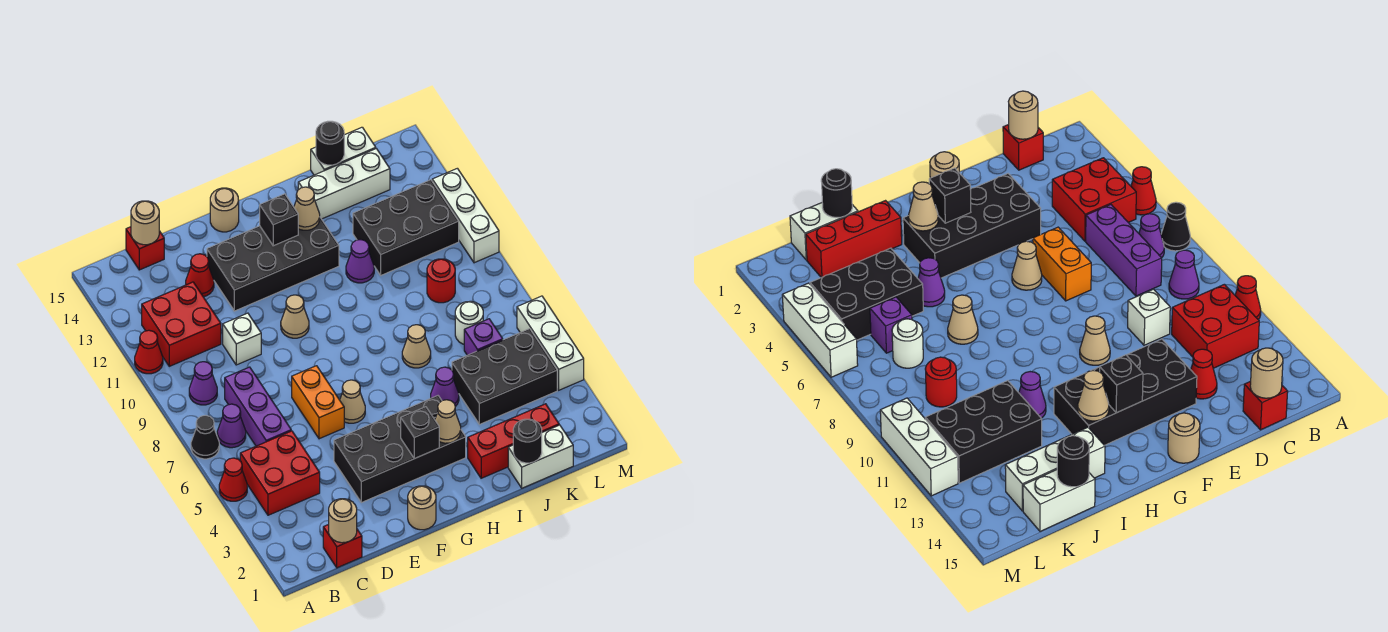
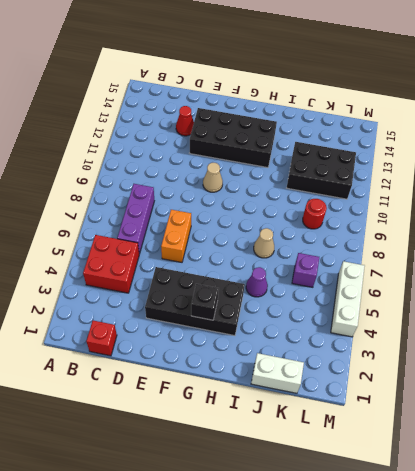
none -> red 1x1 cone [219,458,247,501]
none -> black 1x1 cone [191,416,219,459]
none -> red 1x1 cone [135,330,163,374]
none -> purple 1x1 cone [217,404,246,448]

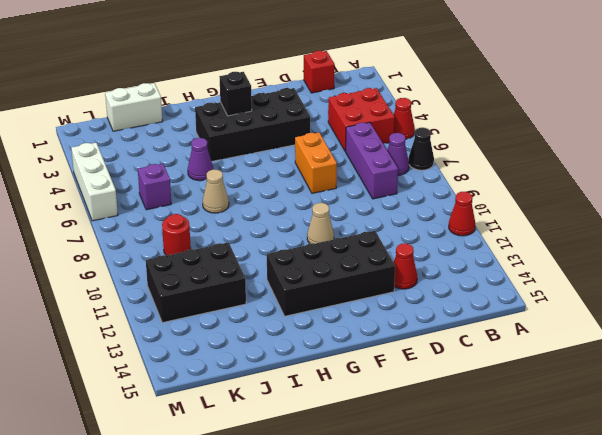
none -> purple 1x1 cone [189,362,217,405]
none -> red 2x2 brick [142,282,221,366]
none -> red 1x1 brick [126,227,164,270]
none -> white 1x1 brick [223,313,261,365]

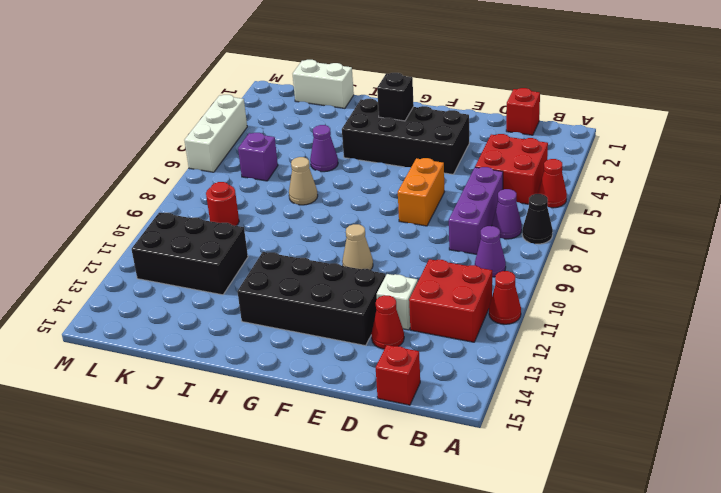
white 1x1 brick [377,274,418,330] -> white 1x1 brick moved to [223,313,261,365]
none -> tan 1x1 round brick [408,486,436,530]
none -> tan 1x1 cone [340,380,365,423]
none -> tan 1x1 round brick [210,188,239,232]
none -> red 1x3 brick [468,404,559,478]

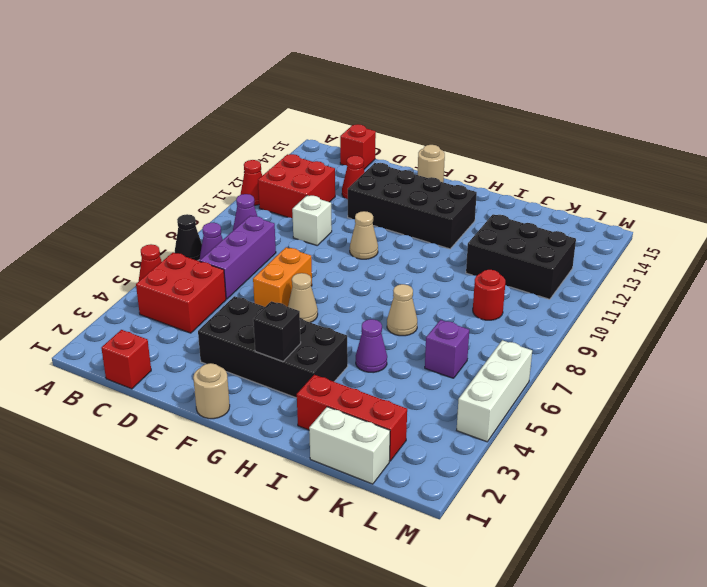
none -> purple 1x1 cone [346,240,374,283]
none -> white 1x3 brick [298,149,390,219]
none -> black 2x3 brick [452,329,557,424]
none -> white 1x2 brick [311,127,376,175]

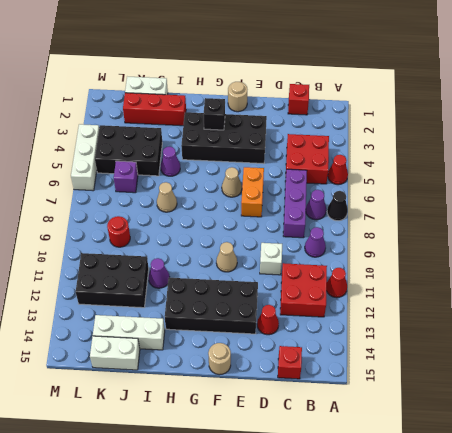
none -> white 1x1 round brick [455,301,483,344]
none -> white 1x3 brick [432,168,499,263]
none -> tan 1x1 round brick [329,499,357,543]
none -> tan 1x1 round brick [131,201,159,245]

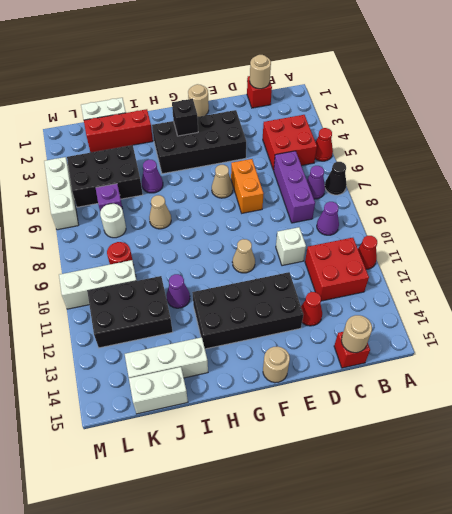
white 1x3 brick [59,260,137,309] -> white 1x3 brick turned to [432,168,499,263]
none -> black 1x1 brick [260,194,298,246]
none -> tan 1x1 cone [435,400,461,443]
none -> tan 1x1 cone [294,187,320,230]
none -> black 1x1 round brick [513,419,542,463]

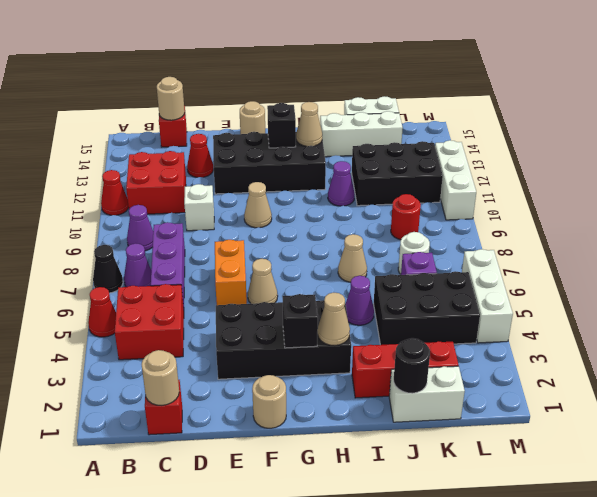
none -> black 1x1 round brick [316,121,344,165]

